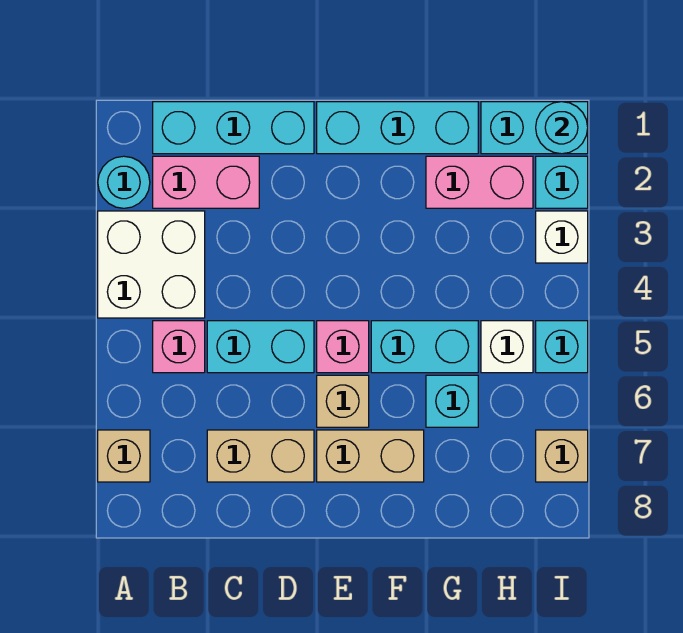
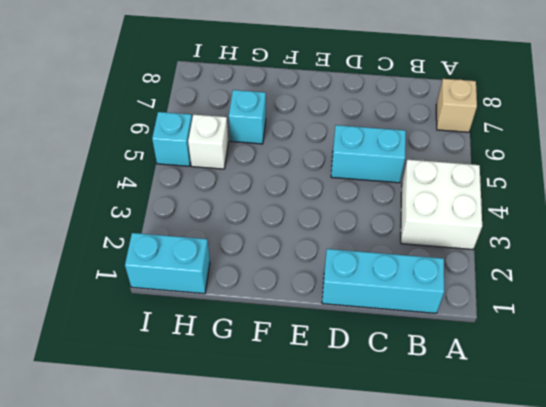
none -> cyan 1x1 round brick [98,156,150,208]
none -> pink 1x2 brick [153,156,259,208]
none -> pink 1x1 brick [153,321,205,373]

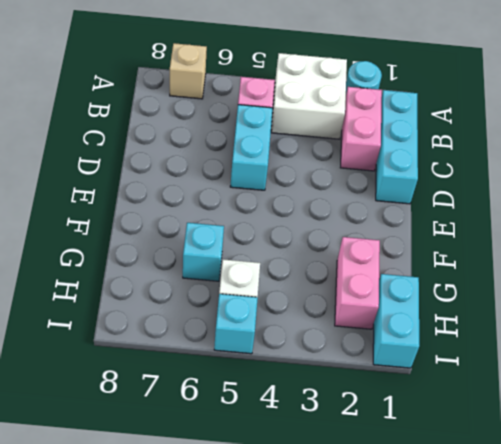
none -> tan 1x2 brick [207,430,314,482]
none -> cyan 1x3 brick [317,102,478,154]
none -> pink 1x1 brick [317,321,369,373]

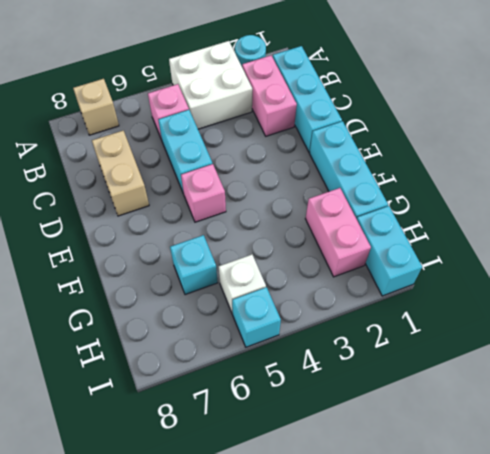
none -> tan 1x1 brick [317,375,369,427]
none -> tan 1x2 brick [317,430,424,482]
none -> cyan 1x2 brick [371,321,478,373]

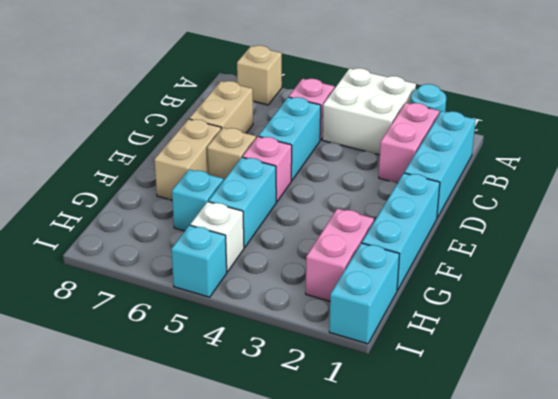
none -> cyan 1x1 brick [536,156,588,208]
none -> white 1x1 brick [536,211,588,263]
none -> tan 1x1 brick [536,430,588,482]

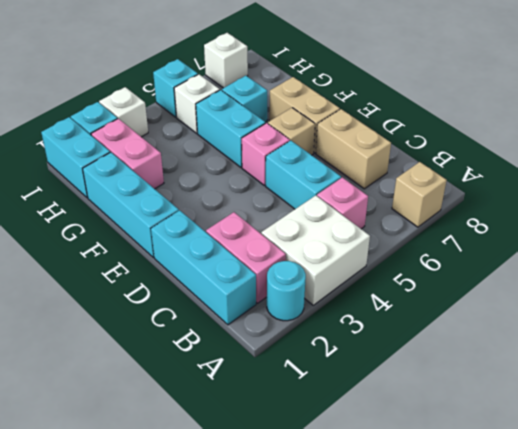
white 1x1 brick [204,33,248,88] -> tan 1x1 brick [536,430,588,482]
none -> cyan 1x1 round brick [536,102,588,154]

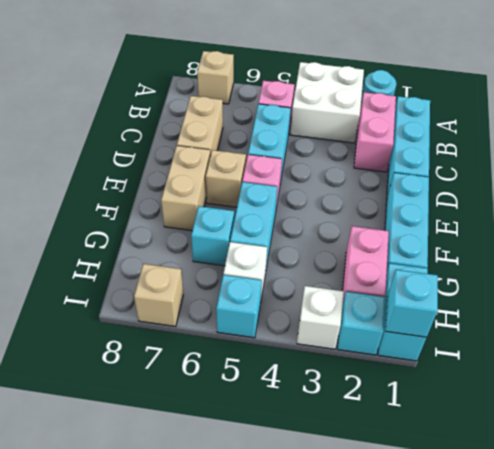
cyan 1x1 brick [386,270,438,337] -> cyan 1x1 round brick [536,102,588,154]

